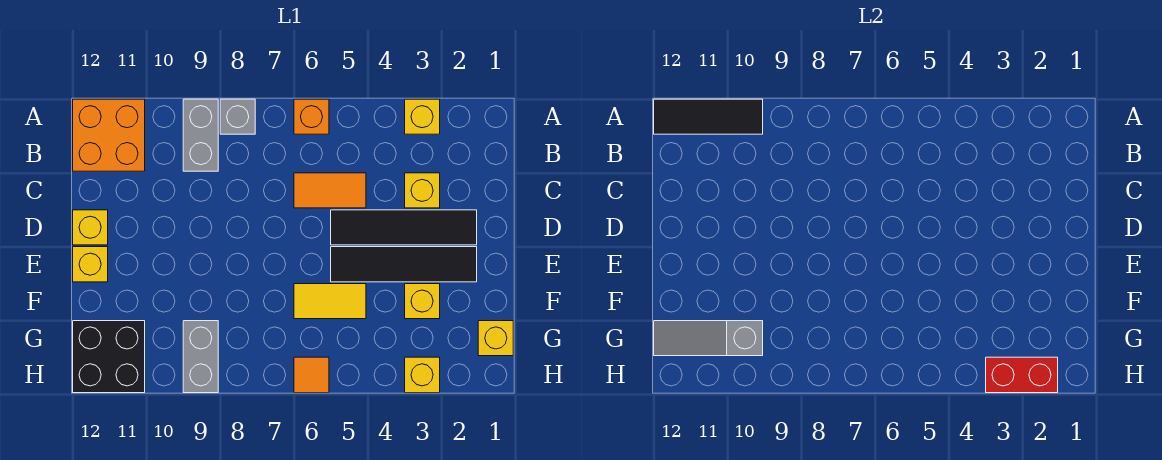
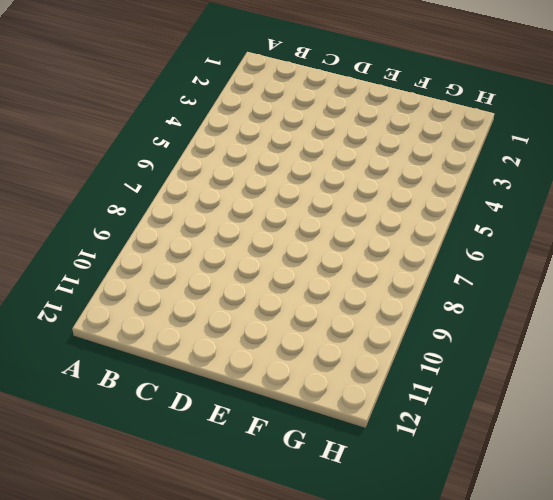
none -> yellow 1x1 brick [405,99,440,134]
none -> orange 1x1 brick [294,99,329,134]
none -> grey 1x1 brick [220,99,255,134]

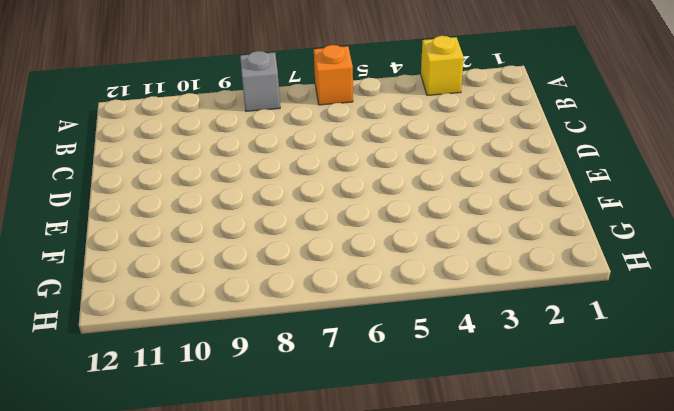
none -> grey 1x2 brick [183,99,218,171]
none -> orange 2x2 brick [73,99,145,171]
none -> yellow 1x1 brick [405,173,440,208]

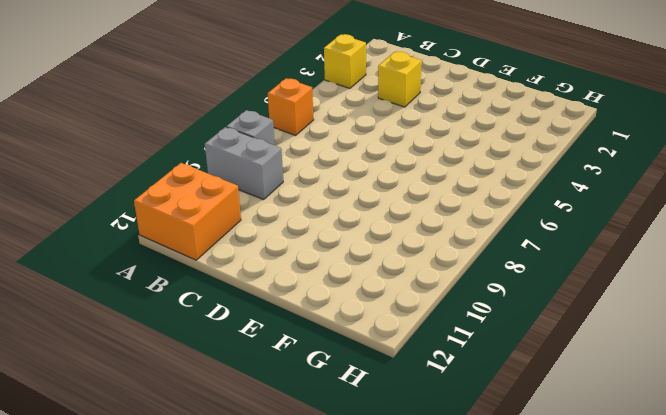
none -> orange 1x2 tile [294,173,366,208]
none -> black 1x4 tile [331,210,477,245]
none -> yellow 1x1 brick [73,210,108,245]

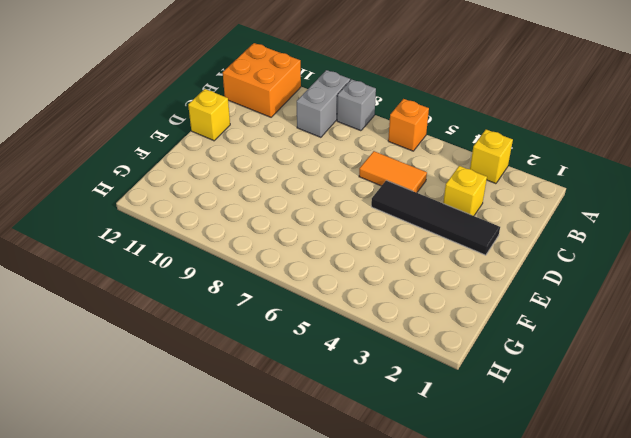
none -> black 1x4 tile [331,247,477,282]
none -> yellow 1x1 brick [73,247,108,282]
none -> yellow 1x1 brick [405,284,440,319]

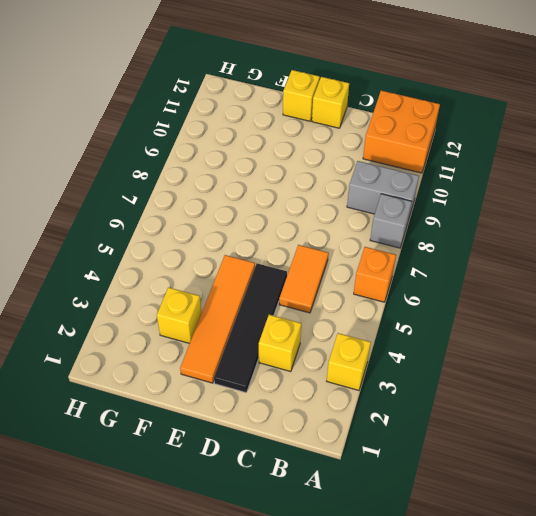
orange 1x4 tile [180,255,255,383] -> black 1x4 tile [331,247,477,282]
none -> yellow 1x2 tile [294,284,366,319]
none -> yellow 1x1 brick [478,321,513,356]
none -> grey 1x2 brick [183,321,218,393]

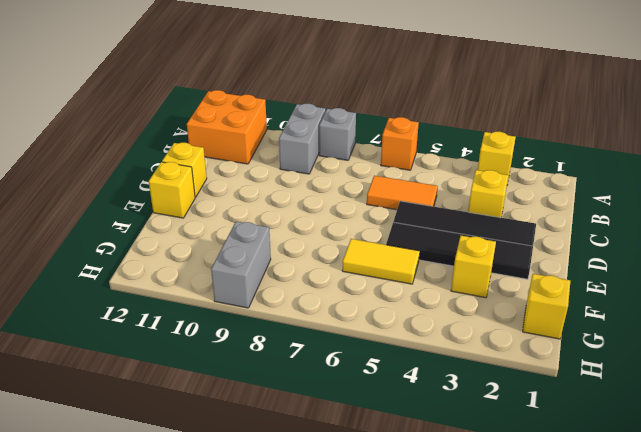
none -> black 2x2 brick [73,321,145,393]
none -> yellow 1x1 brick [405,357,440,393]
none -> orange 1x1 tile [294,357,329,393]

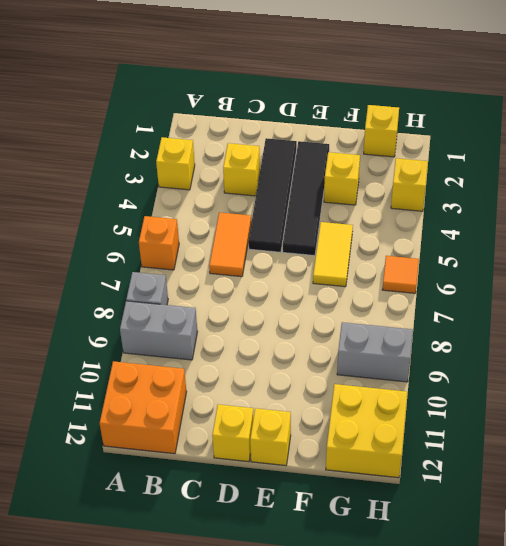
yellow 2x2 brick [326,384,407,478] -> black 2x2 brick [73,321,145,393]
none -> black 1x3 tile [654,99,763,134]
none -> grey 1x3 slope [654,321,763,356]
none -> red 1x2 brick [986,357,1058,393]

